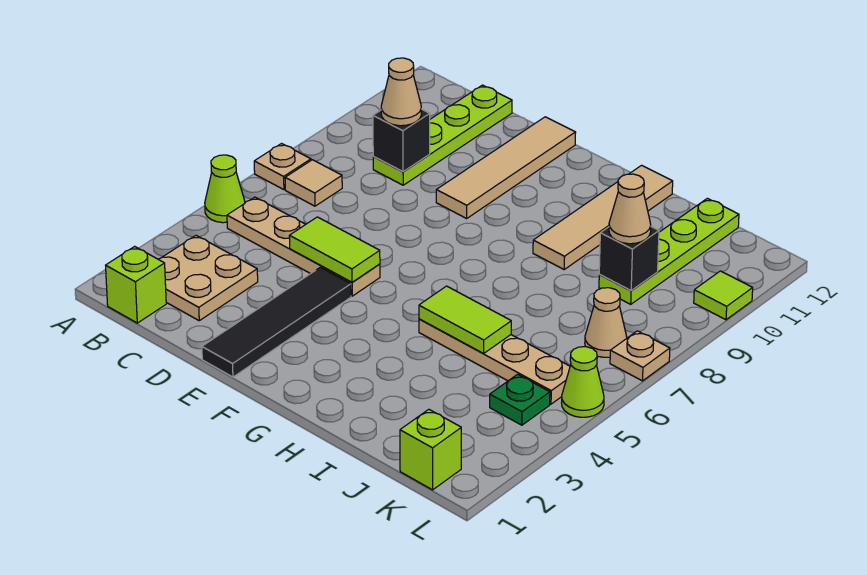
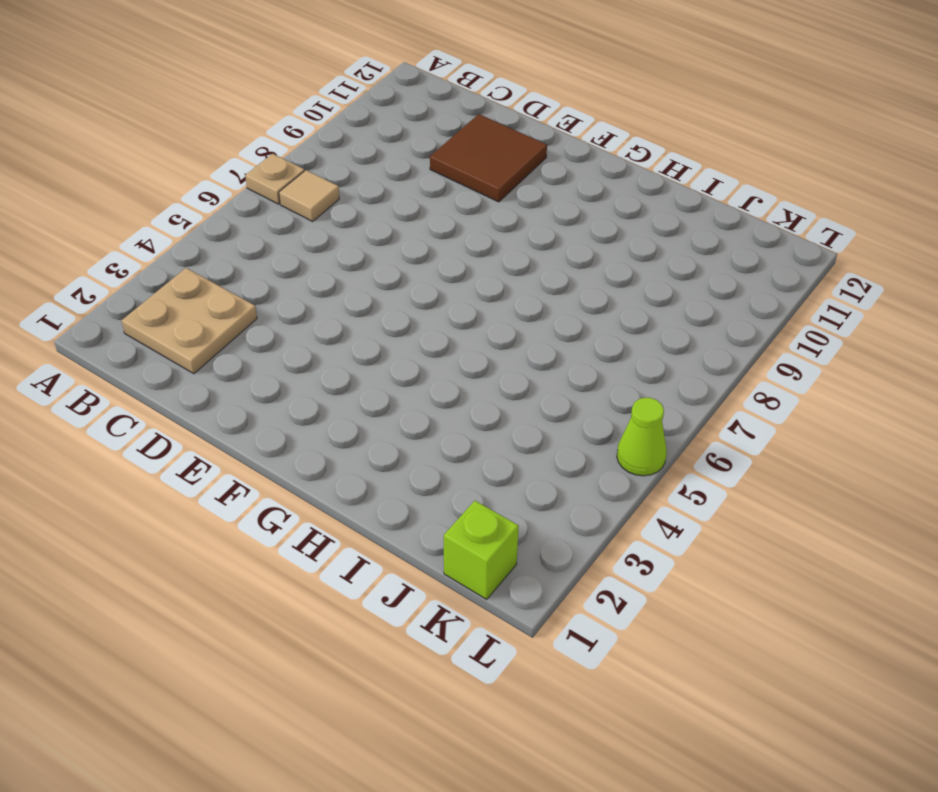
brown 2x2 tile [430,114,547,202] -> tan 1x4 tile [436,117,576,218]
none -> lime 1x1 cone [205,155,245,223]
none -> lime 1x1 brick [106,246,166,323]
none -> tan 1x4 plate [227,197,380,296]

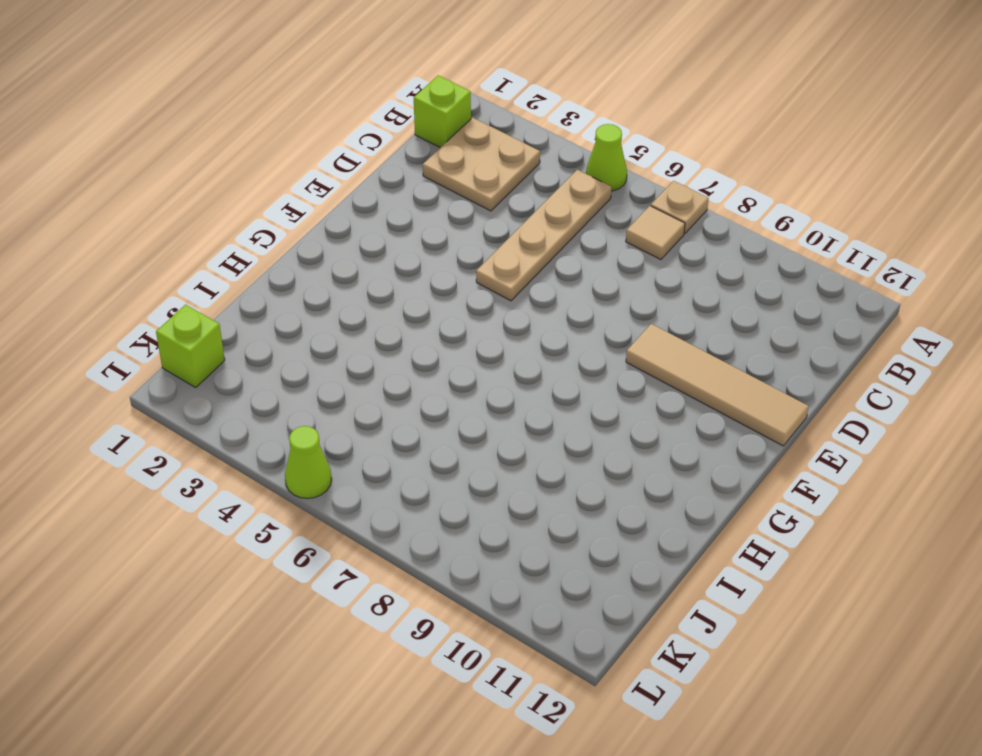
none -> lime 1x4 plate [373,85,512,185]
none -> black 1x4 tile [202,267,351,377]
none -> tan 1x4 plate [419,319,570,404]

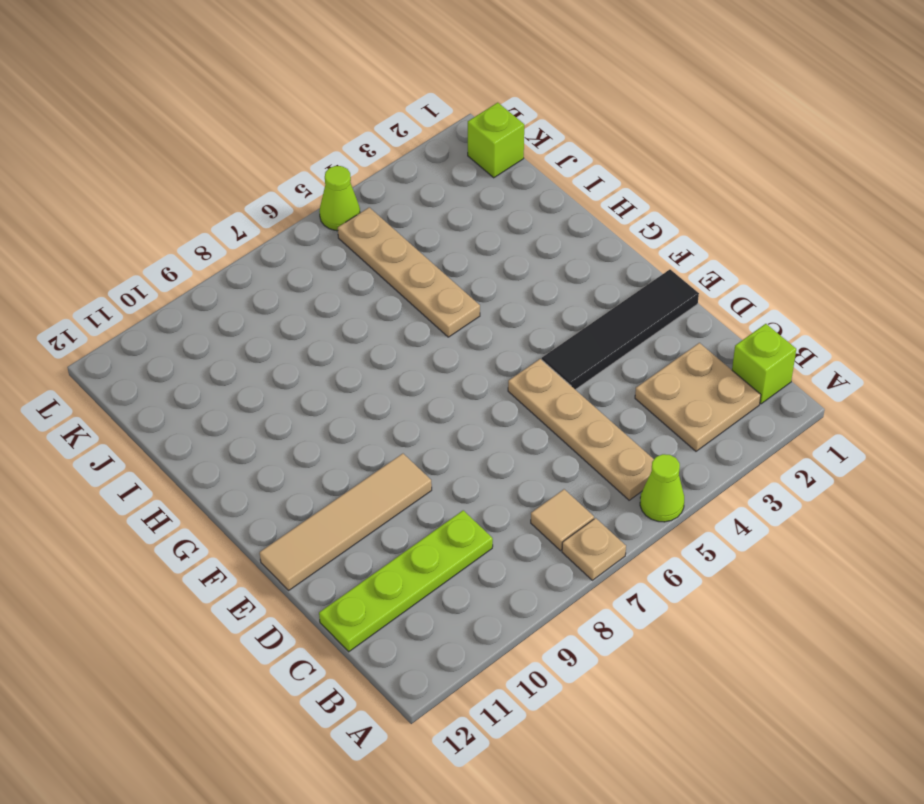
none -> tan 1x4 tile [533,165,673,269]
none -> lime 1x4 plate [599,198,739,304]
none -> green 1x1 plate [490,374,550,425]

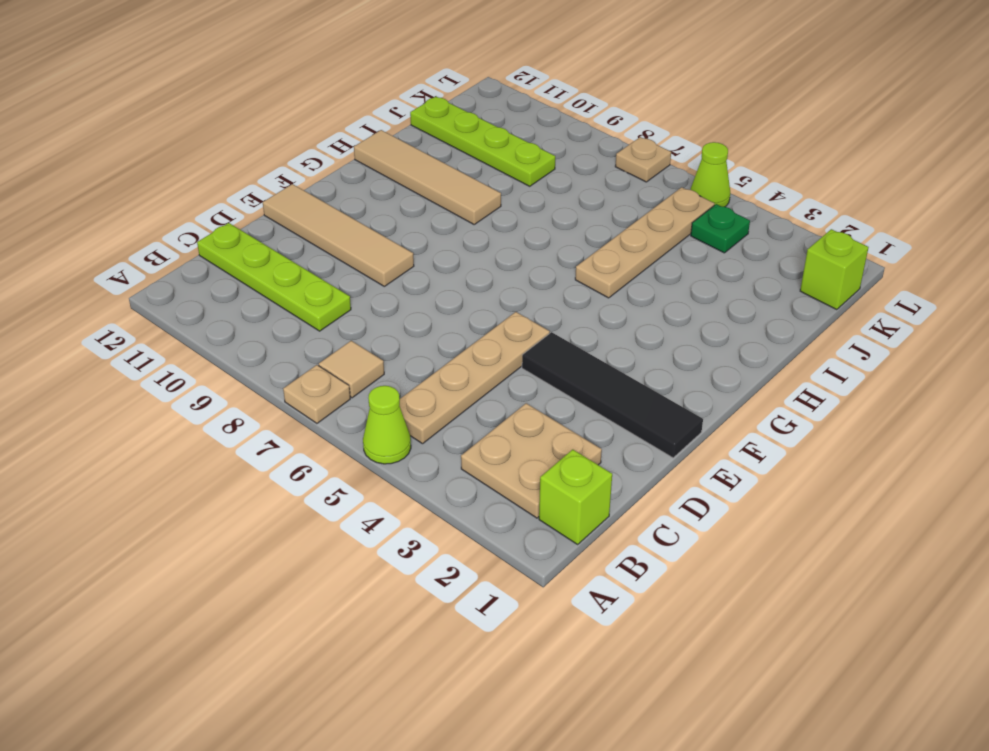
none -> tan 1x1 cone [585,288,627,357]
none -> lime 1x1 tile [694,271,753,320]
none -> black 1x1 brick [373,109,430,172]

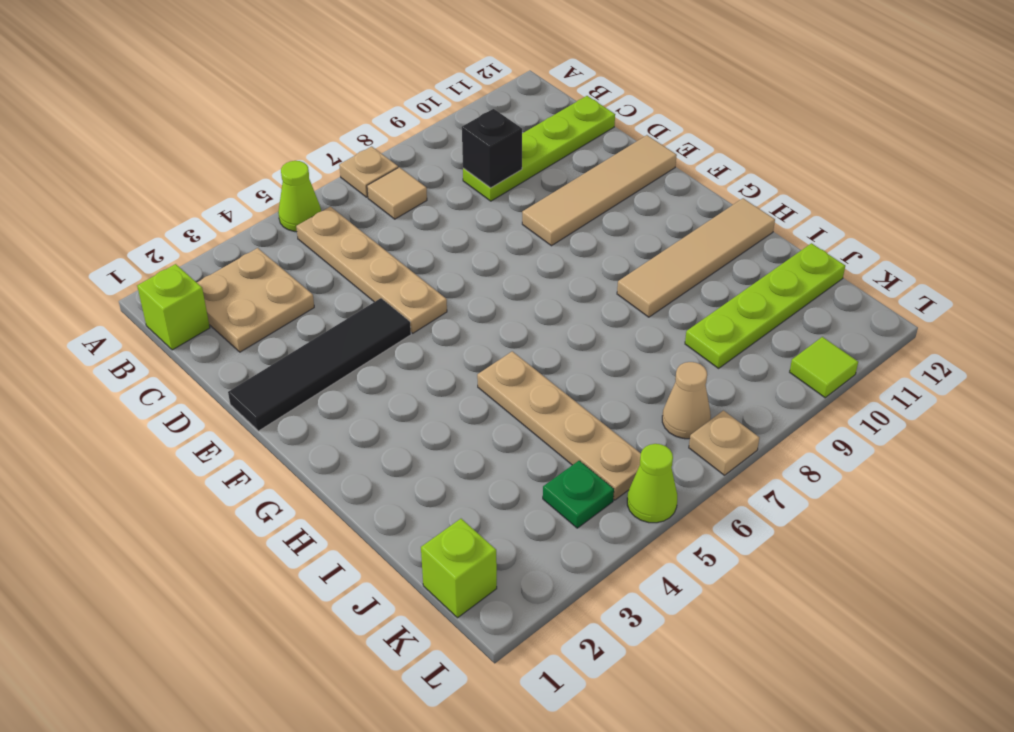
none -> lime 1x2 tile [289,217,380,282]
none -> lime 1x2 tile [419,286,511,353]
none -> black 1x1 brick [599,227,659,291]

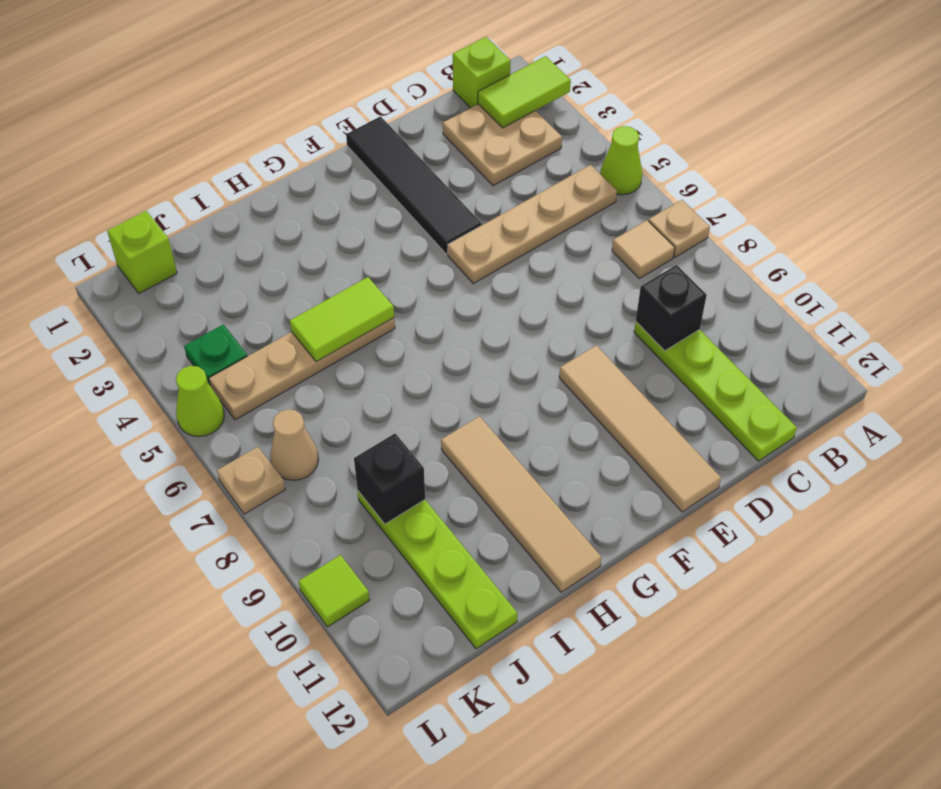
lime 1x2 tile [478,56,571,128] -> lime 1x2 tile moved to [289,217,380,282]
none -> tan 1x1 cone [381,58,421,126]
none -> tan 1x1 cone [609,174,651,244]

